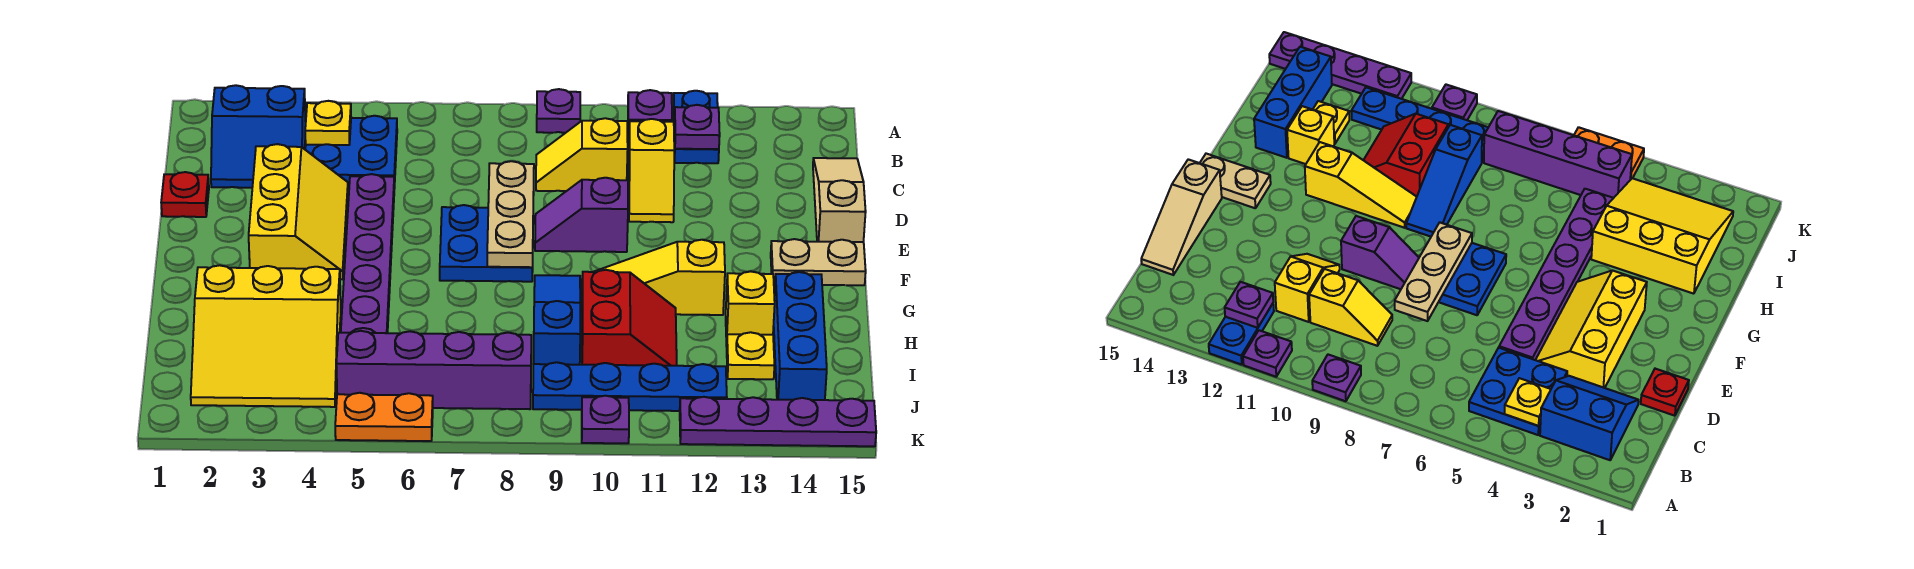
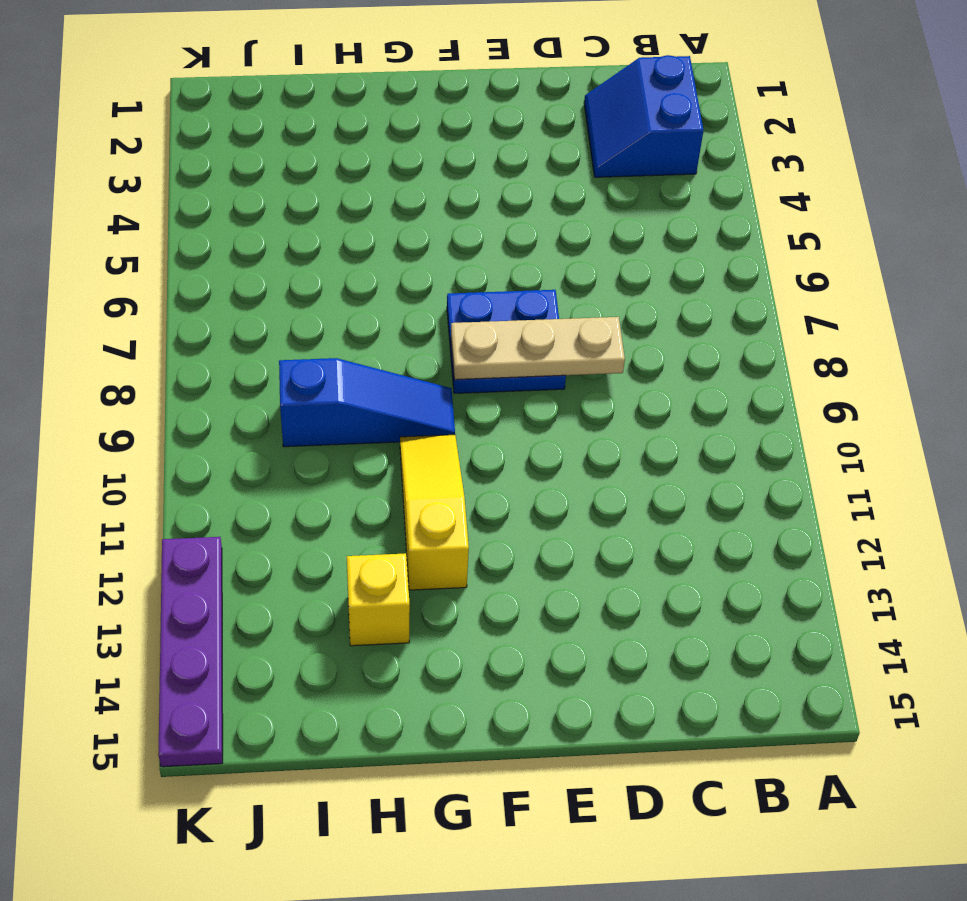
none -> purple 1x1 plate [537,89,580,133]
none -> purple 1x1 plate [628,90,672,133]
none -> blue 1x2 plate [673,91,719,163]

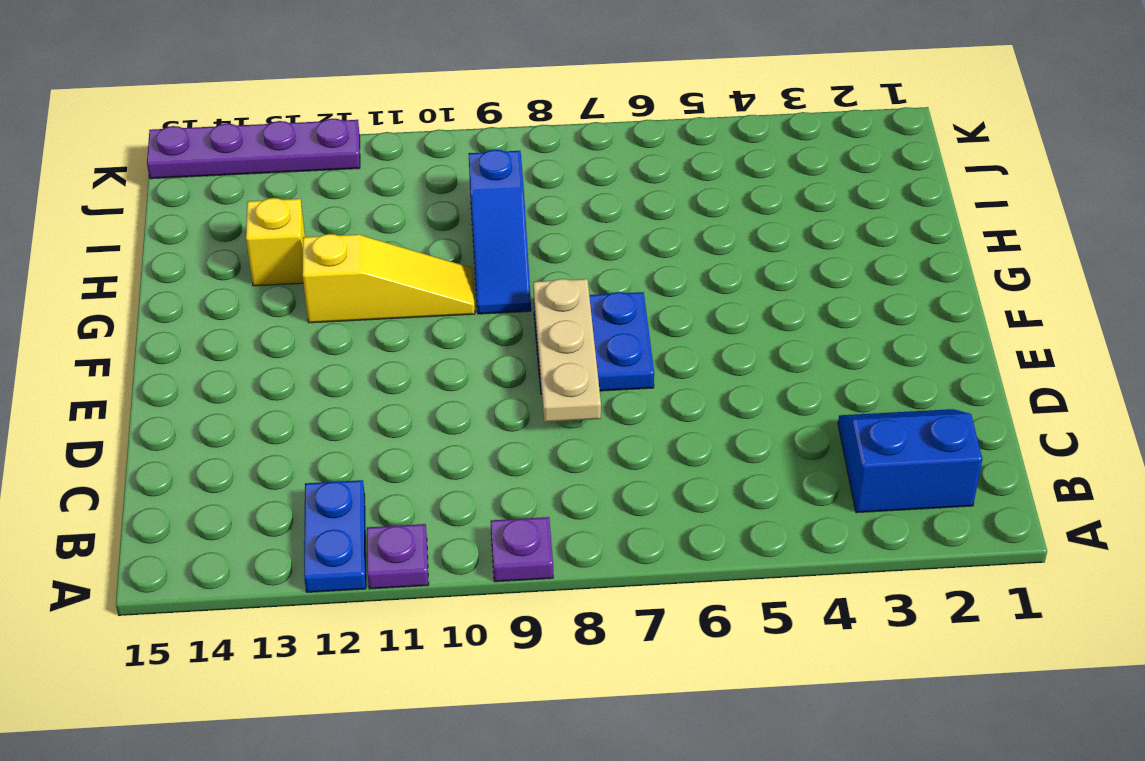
none -> blue 2x2 plate [305,116,397,189]
none -> yellow 1x2 slope [536,118,628,191]
none -> yellow 1x2 slope [628,119,674,222]

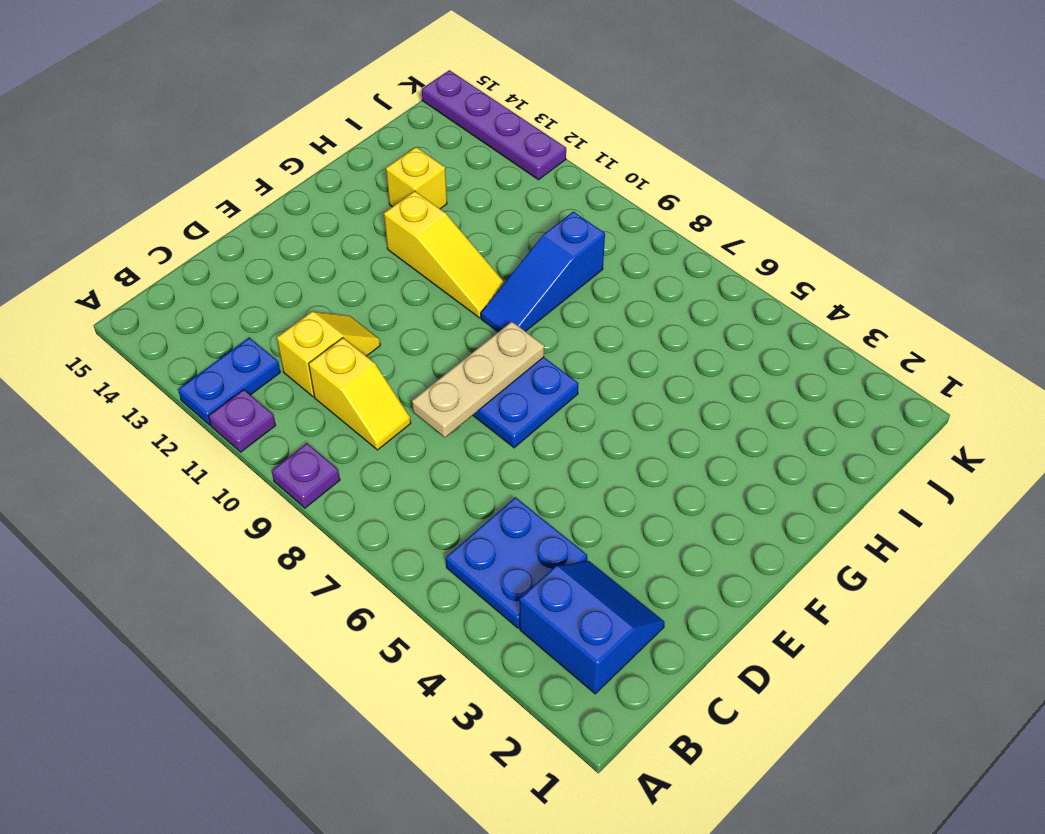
none -> tan 1x3 slope [813,158,866,242]
none -> red 1x1 plate [161,172,209,217]
none -> yellow 2x3 slope [249,144,348,279]

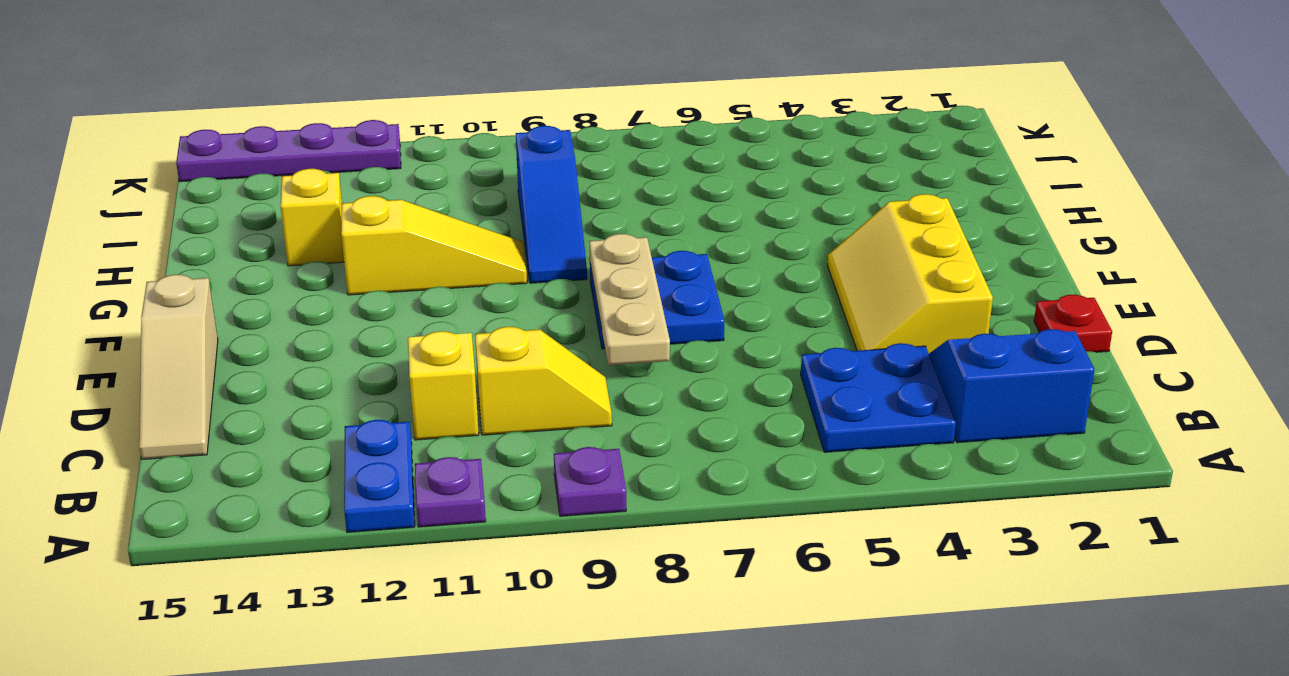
none -> purple 1x6 plate [341,174,394,333]
none -> purple 1x2 slope [535,178,628,252]
none -> tan 1x2 plate [771,239,866,285]

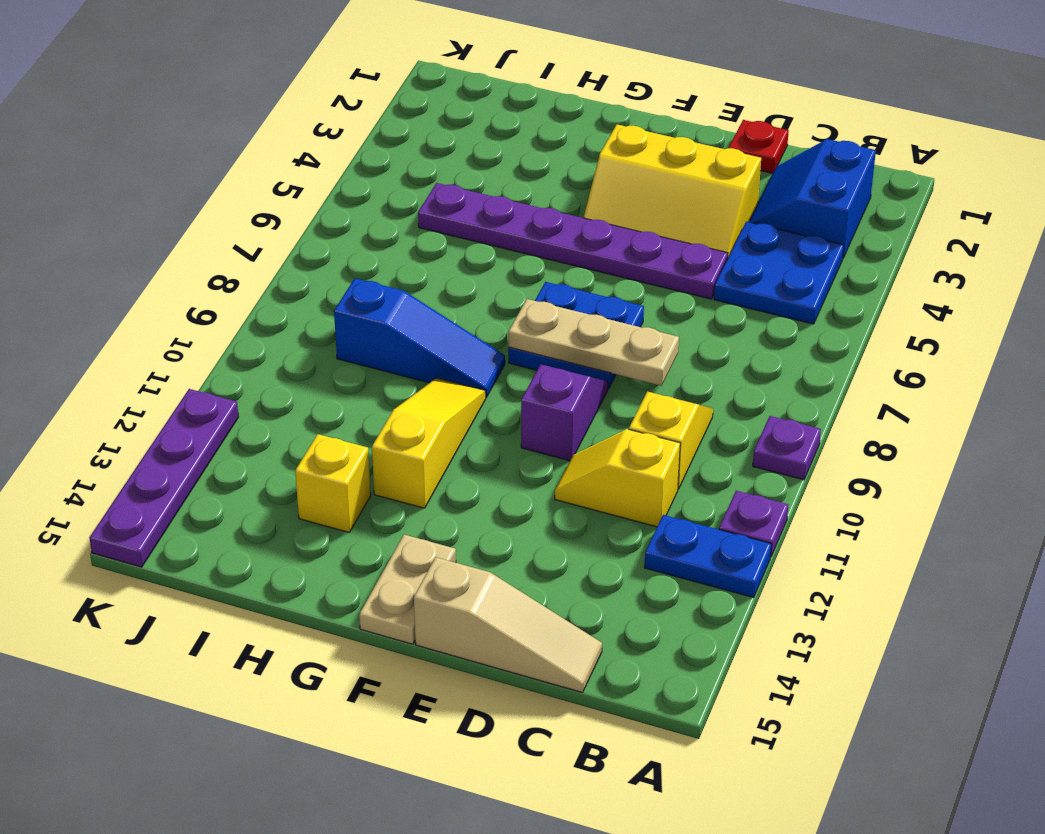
none -> yellow 3x3 slope [191,265,341,407]
none -> red 2x2 slope [582,270,677,366]
none -> blue 1x3 brick [774,272,827,400]

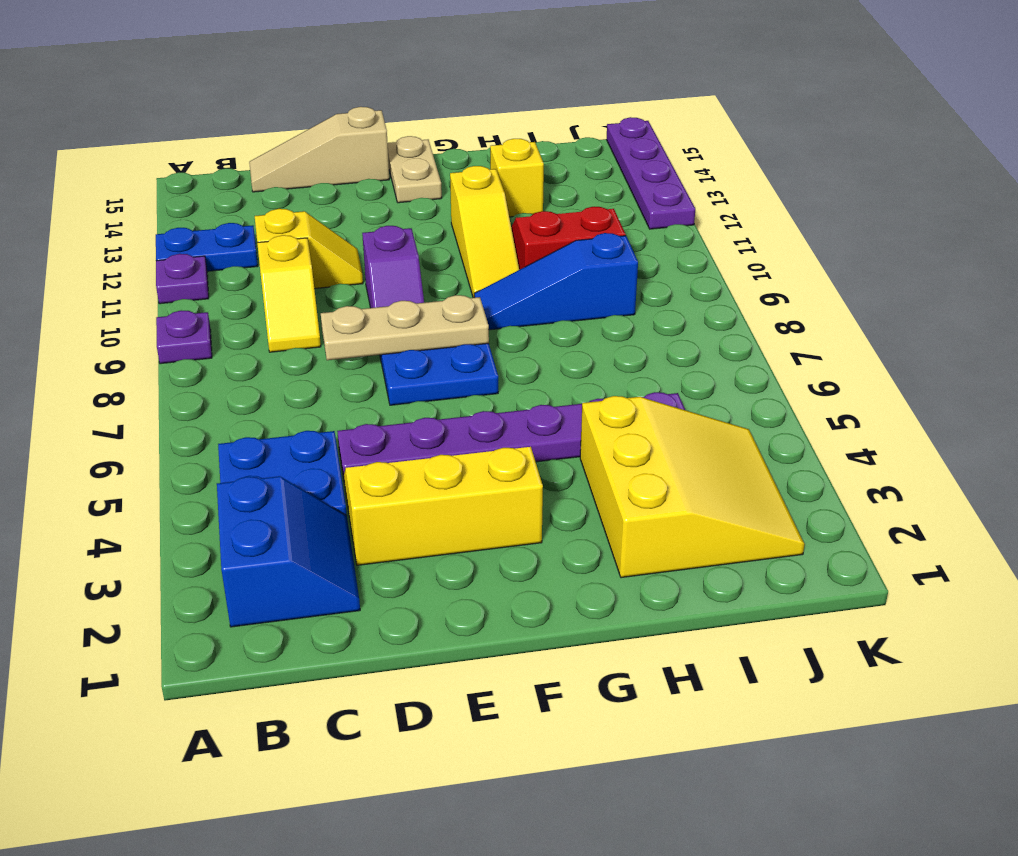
none -> red 1x1 plate [161,172,209,217]
none -> blue 1x3 brick [774,272,827,400]
none -> yellow 1x1 plate [727,332,774,379]

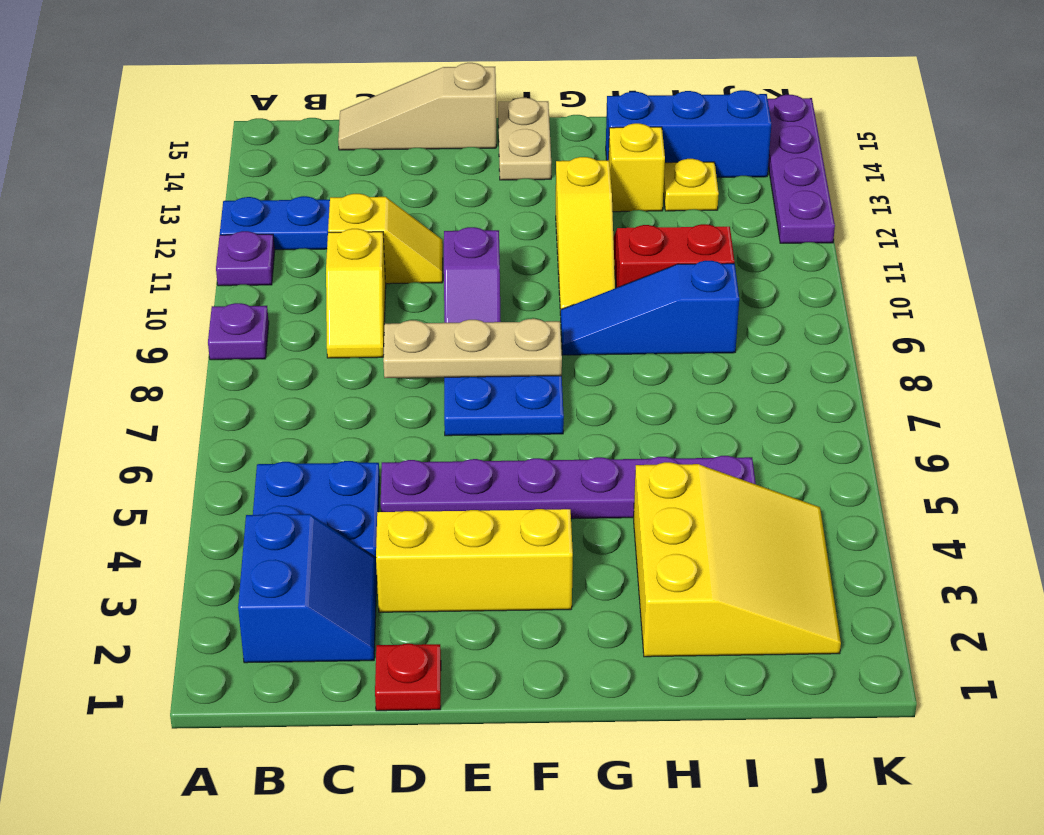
none -> purple 1x4 brick [336,331,531,409]
none -> blue 1x4 plate [533,362,727,411]
none -> orange 1x2 plate [335,393,433,441]

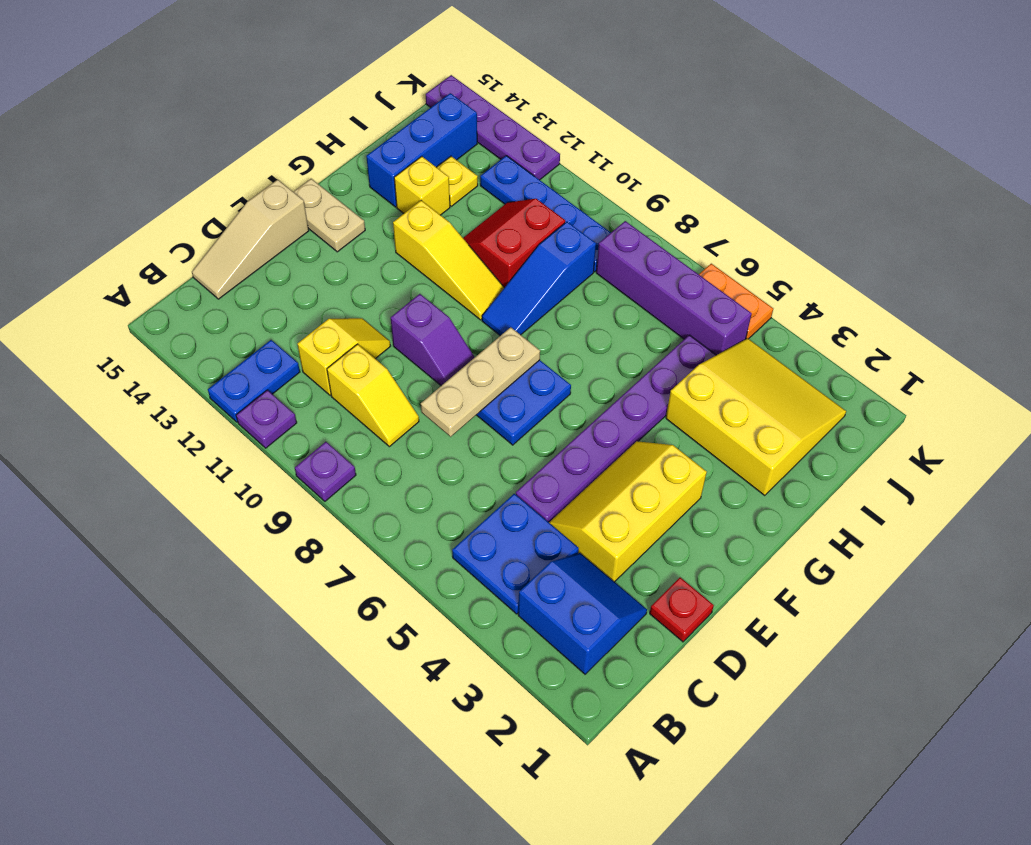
none -> purple 1x1 plate [582,396,629,443]
none -> yellow 1x1 plate [305,101,351,145]
none -> purple 1x1 plate [674,105,720,149]

